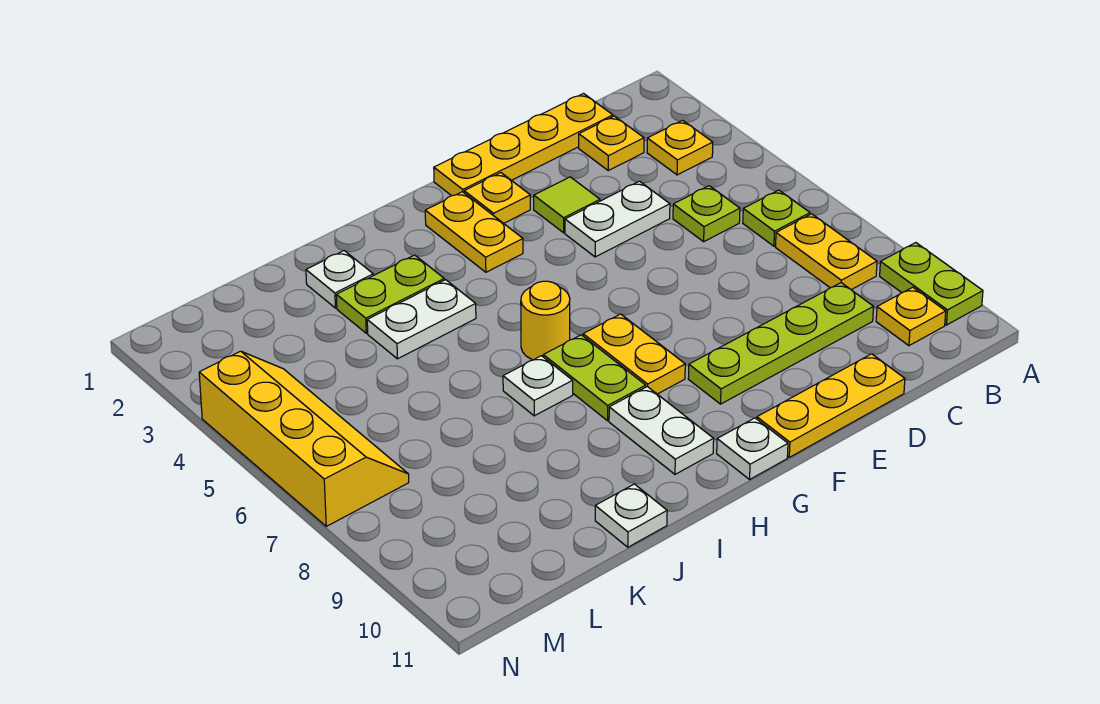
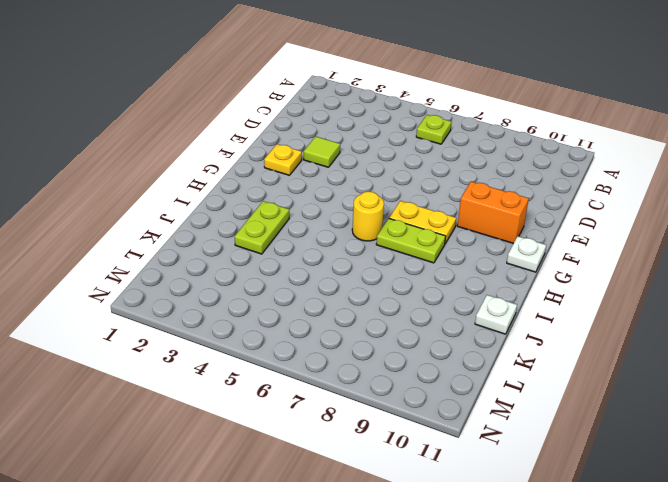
orange 1x2 brick [457,182,529,243] -> lime 1x4 plate [688,283,874,404]
none -> lime 1x2 plate [880,243,983,325]
none -> yellow 1x1 plate [647,120,713,175]
none -> yellow 1x2 plate [776,214,877,290]

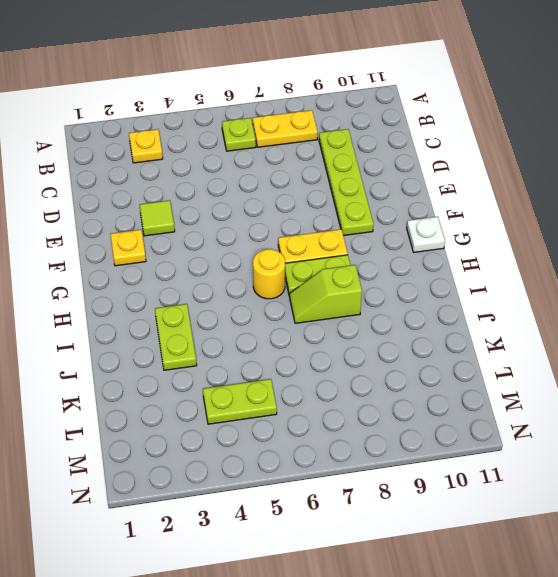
lime 1x2 slope [290,265,362,323] -> white 1x1 plate [503,356,573,416]
lime 1x2 plate [203,379,277,424] -> lime 1x2 plate moved to [880,243,983,325]
none -> yellow 1x1 plate [876,287,946,346]
none -> yellow 1x4 plate [434,94,613,196]
none -> yellow 1x1 plate [579,116,644,170]

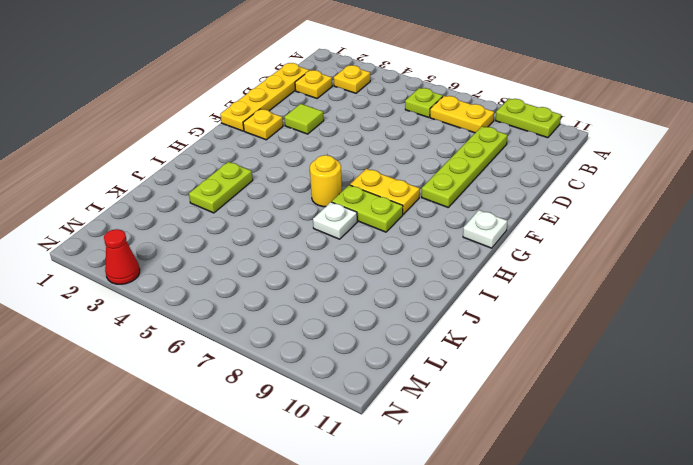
red 1x1 cone [104,229,140,284] -> none
none -> yellow 1x1 plate [876,287,946,346]
none -> lime 1x1 plate [673,186,740,242]
none -> white 1x2 plate [565,181,670,257]

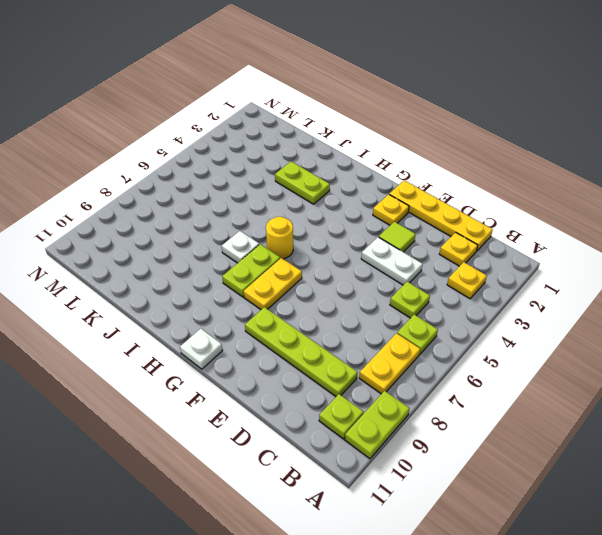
lime 1x1 plate [319,394,363,439] -> yellow 1x1 plate [876,287,946,346]
none -> yellow 1x3 plate [757,354,905,457]
none -> yellow 1x2 plate [425,192,523,272]
none -> white 1x2 plate [609,387,714,474]

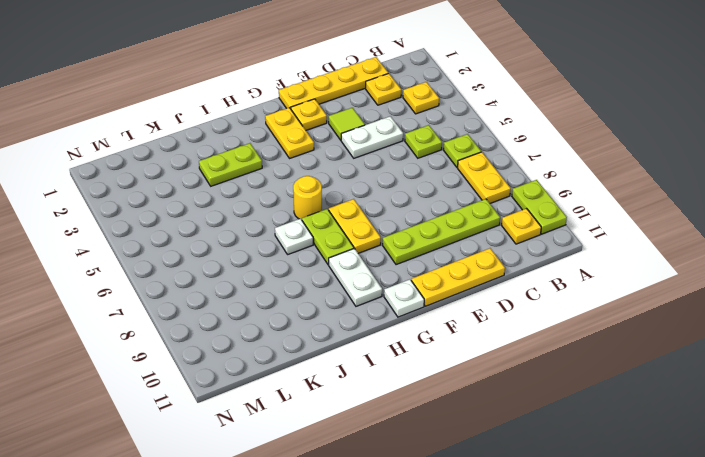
none -> white 1x2 plate [367,280,476,359]
none -> white 1x1 plate [306,251,373,308]
none -> white 1x1 plate [595,484,667,547]

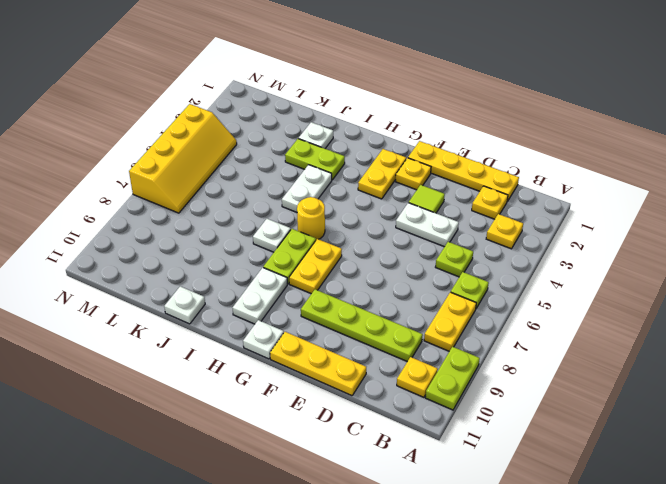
white 1x2 plate [282,165,332,212] -> white 1x2 plate turned to [367,280,476,359]

